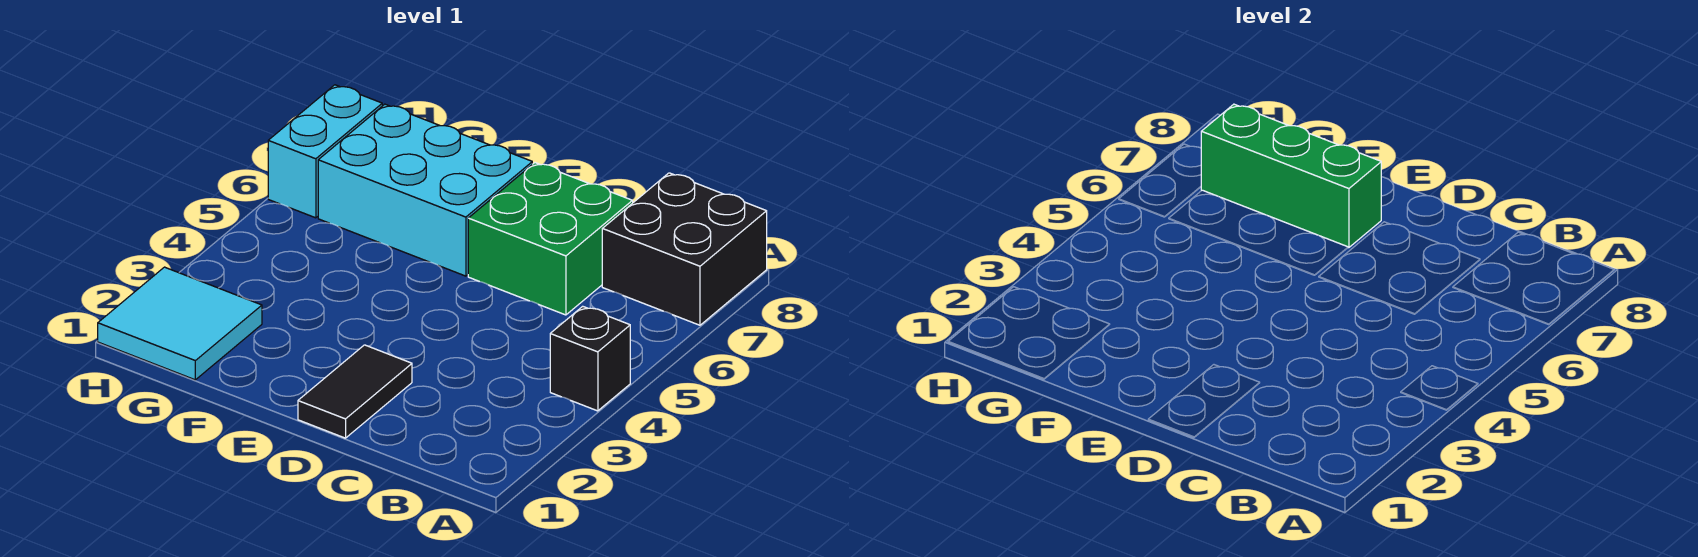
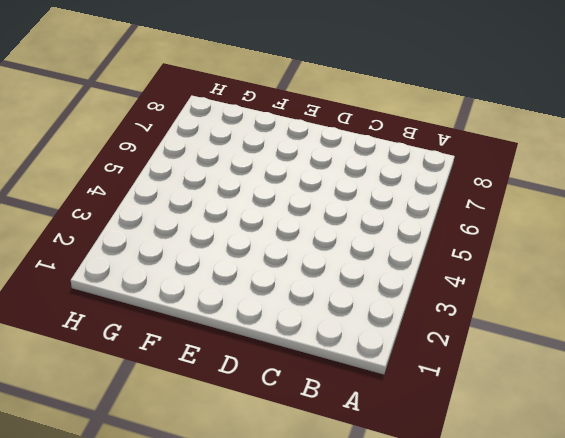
none -> black 1x1 brick [550,306,630,411]
none -> black 2x2 brick [602,173,767,325]

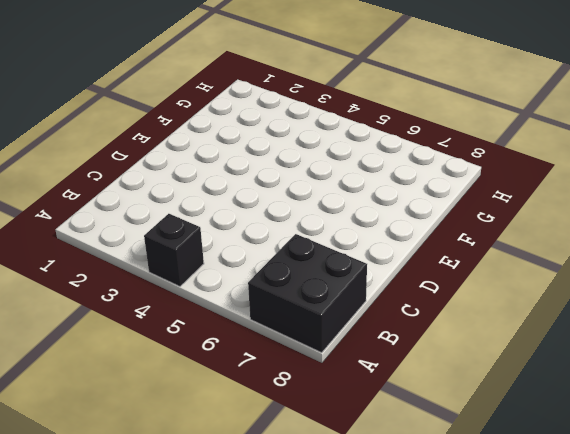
none -> green 2x2 brick [468,163,633,315]
none -> black 1x2 tile [298,345,412,438]

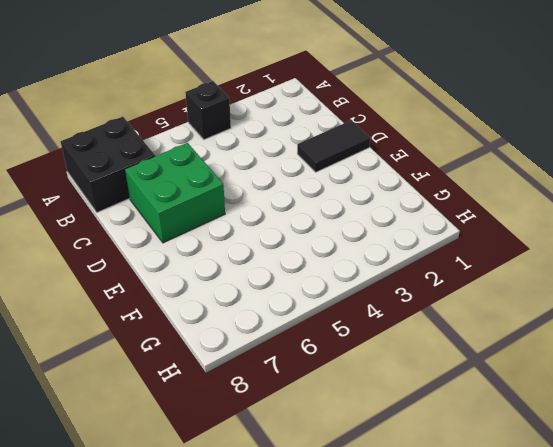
none -> cyan 2x3 brick [318,104,532,276]
none -> cyan 2x2 tile [98,267,262,380]

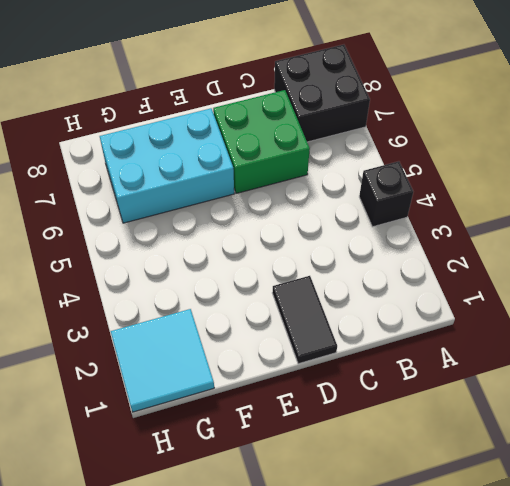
none -> cyan 1x2 brick [268,85,382,218]
none -> green 1x3 brick [1201,104,1381,248]

